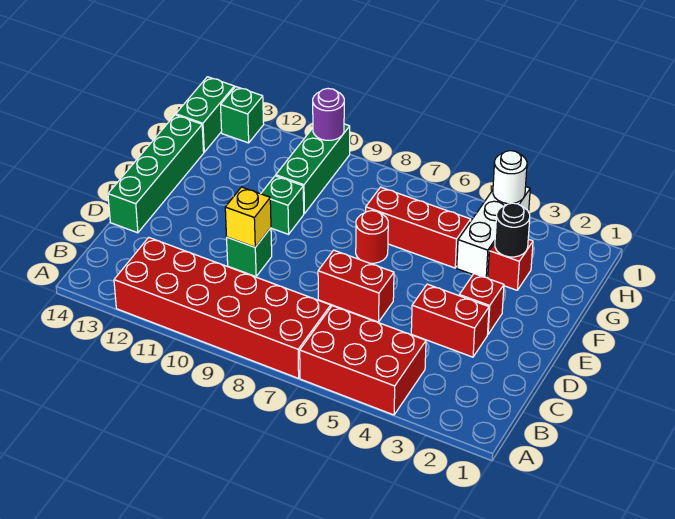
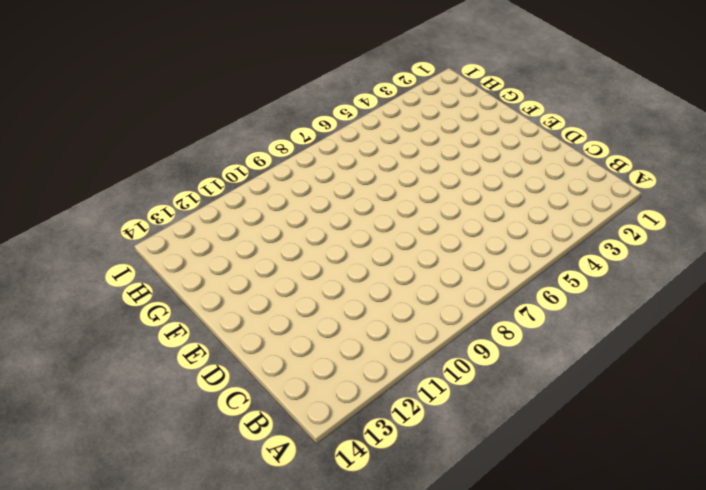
none -> red 2x3 brick [300,306,426,415]
none -> red 2x6 brick [114,238,331,378]
none -> red 1x2 brick [411,284,489,357]

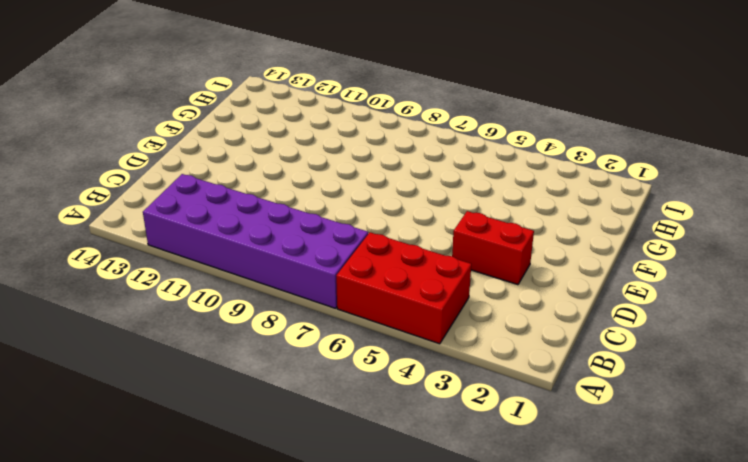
purple 2x6 brick [143,174,368,308] -> red 2x6 brick [114,238,331,378]
none -> red 1x2 brick [318,250,394,322]
none -> green 1x1 brick [227,228,272,277]
none -> green 1x4 brick [108,115,204,233]

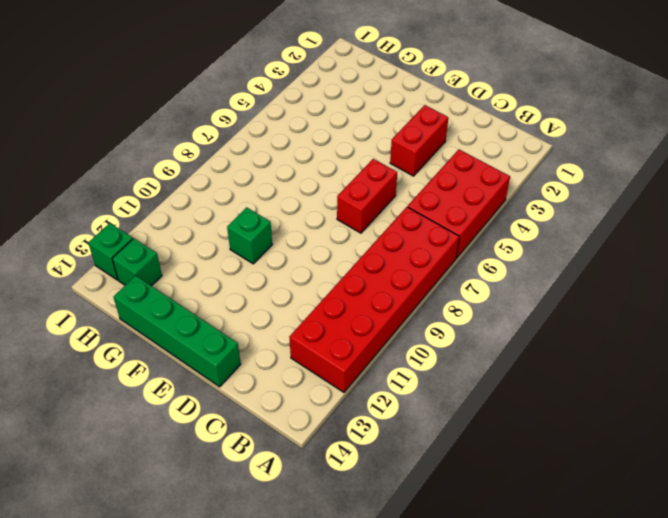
green 1x1 brick [112,238,162,286] -> green 1x1 brick moved to [227,228,272,277]
none -> red 1x1 brick [459,274,504,334]
none -> red 1x1 round brick [356,211,388,263]
none -> red 1x1 brick [488,239,533,290]

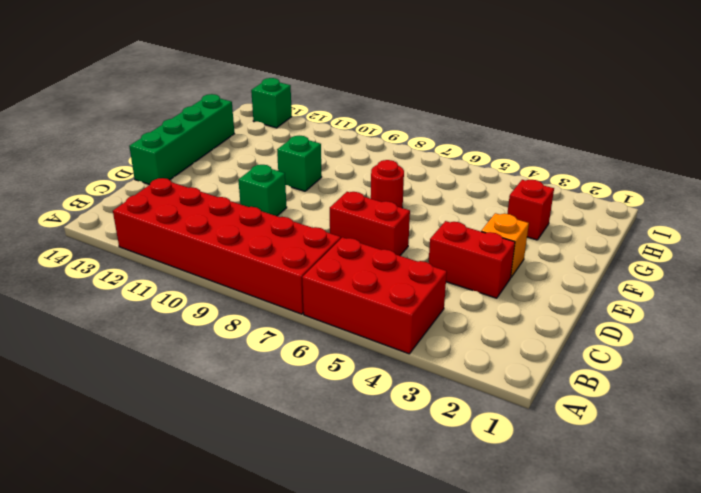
orange 1x1 brick [481,213,529,277] -> red 1x1 brick [459,274,504,334]
none -> white 1x3 brick [457,187,530,278]
none -> red 1x3 brick [366,187,471,268]
none -> green 1x3 brick [276,124,350,213]

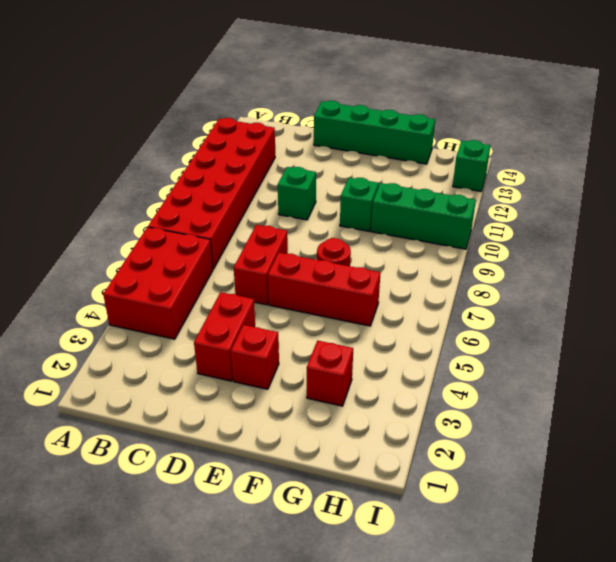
red 1x3 brick [268,253,380,326] -> red 1x3 brick turned to [366,187,471,268]
none -> white 1x3 brick [457,187,530,278]
none -> green 1x2 brick [176,77,234,152]
none -> yellow 1x1 brick [225,187,271,247]

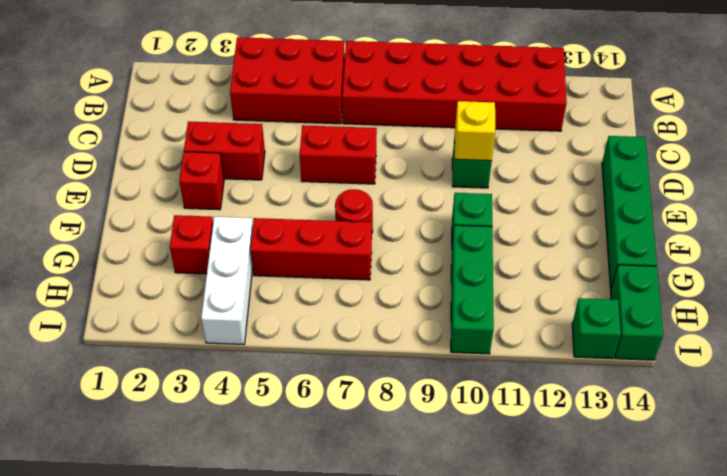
none -> black 1x1 round brick [495,203,530,257]
none -> white 1x1 round brick [493,151,527,204]
none -> purple 1x1 round brick [313,89,344,140]

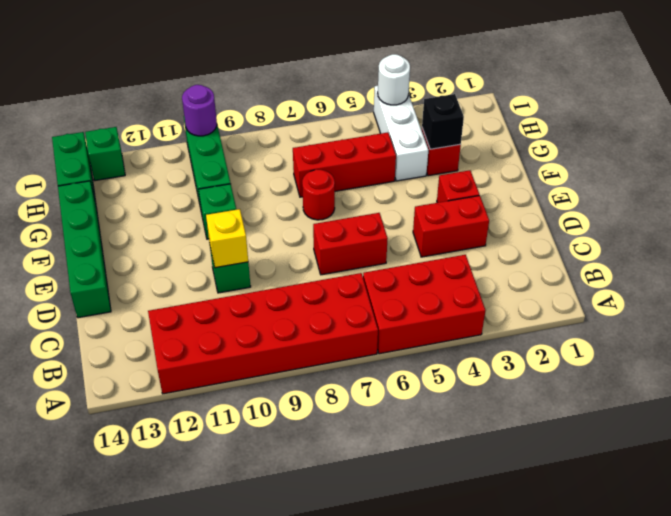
black 1x1 brick [422,94,464,149] -> black 1x1 round brick [495,203,530,257]

